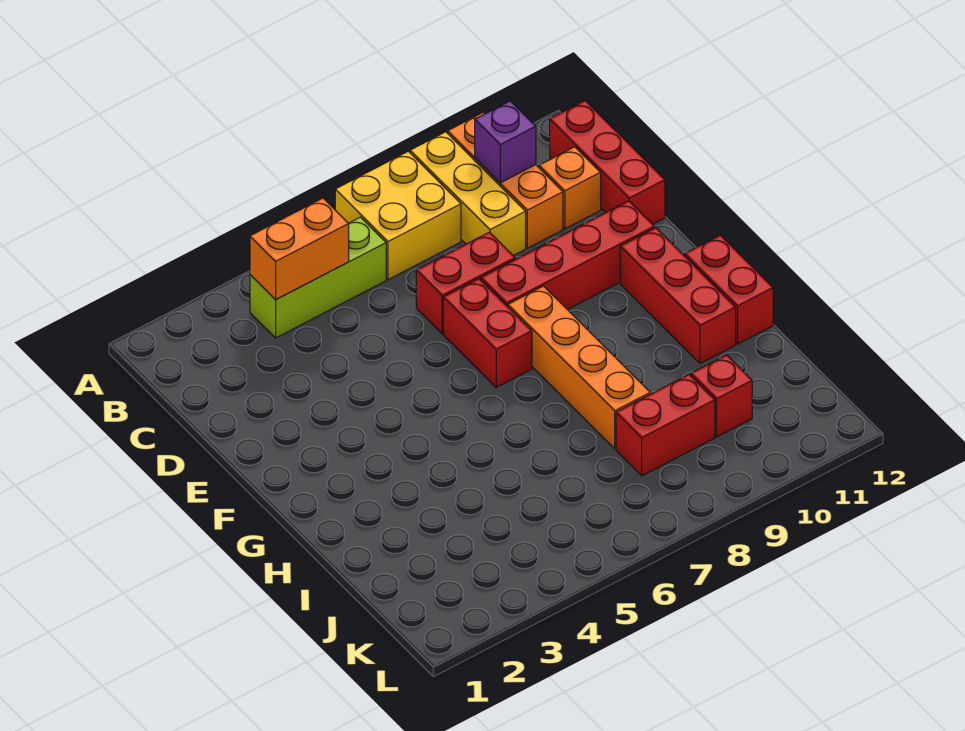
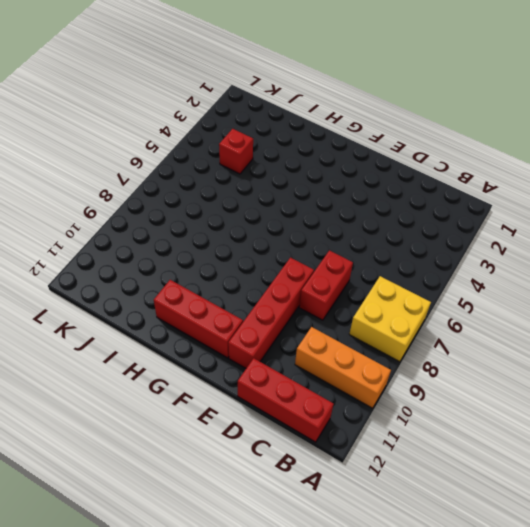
red 1x1 brick [219,129,253,174] -> red 1x1 brick moved to [691,355,752,437]
none -> yellow 1x3 brick [410,132,526,256]
none -> lime 1x3 brick [250,217,386,338]
none -> orange 1x1 brick [539,147,601,229]

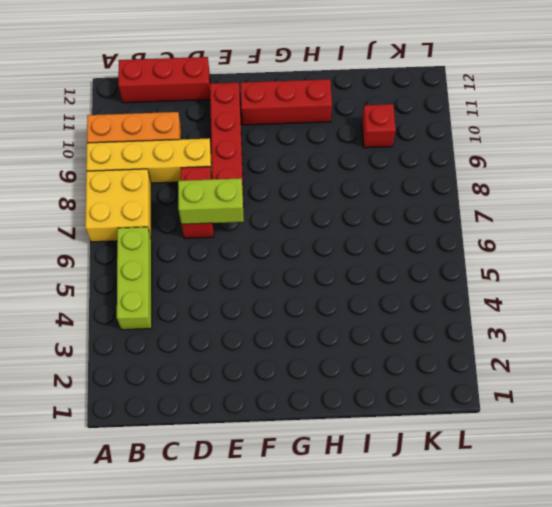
yellow 1x4 brick [86,138,212,183] -> yellow 1x3 brick [410,132,526,256]
lime 1x2 brick [178,178,244,224] -> none
none -> orange 1x1 brick [539,147,601,229]
none -> red 1x2 brick [443,279,532,387]
none -> orange 1x4 brick [508,286,650,449]

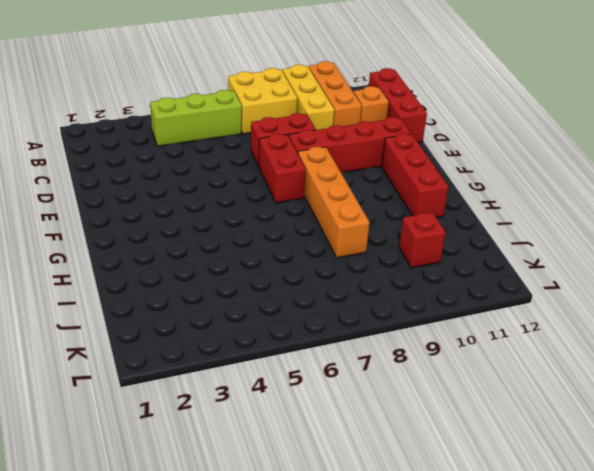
none -> red 1x2 brick [685,235,773,344]
none -> red 1x2 brick [616,375,715,476]
none -> orange 1x2 brick [250,198,349,300]

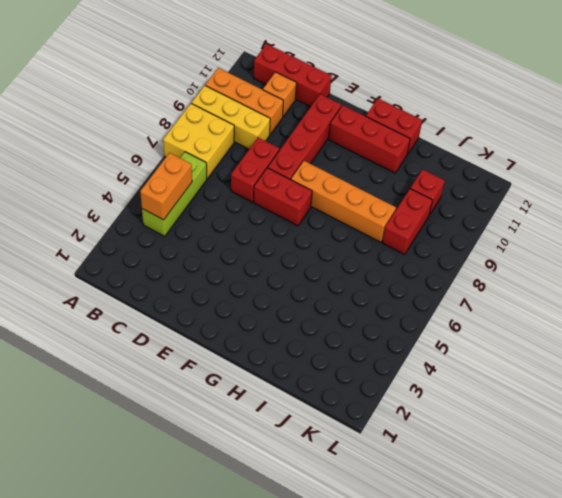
none -> purple 1x1 brick [475,101,536,183]

